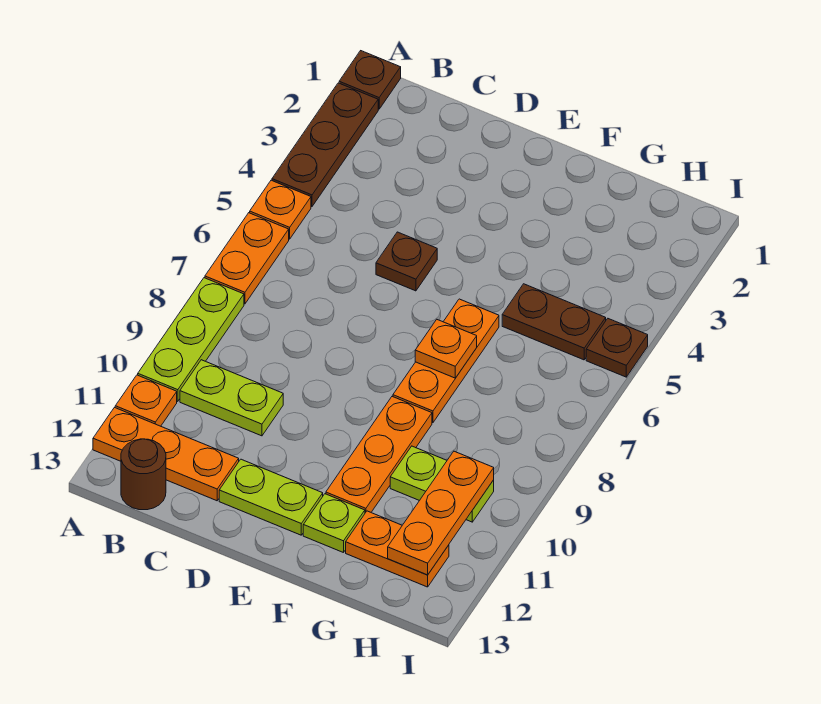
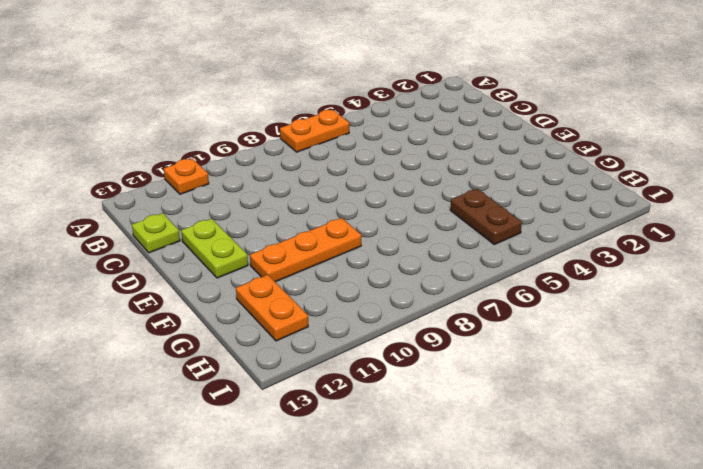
lime 1x1 plate [132,213,180,253] -> lime 1x1 plate moved to [303,494,365,553]
none -> brown 1x1 plate [339,51,401,109]
none -> brown 1x3 plate [272,83,378,207]
none -> orange 1x1 plate [250,180,311,239]

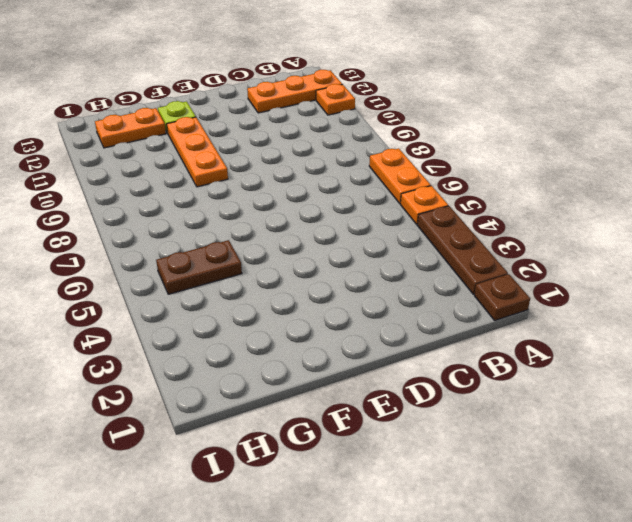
none -> lime 1x3 plate [138,278,244,401]
none -> lime 1x2 plate [180,360,283,436]
none -> brown 1x1 round brick [121,439,166,510]

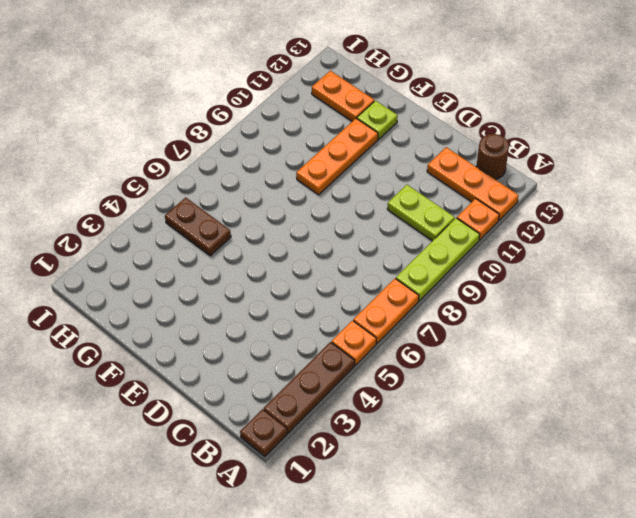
none -> brown 1x1 plate [376,232,437,291]
none -> lime 1x2 plate [219,459,323,535]
none -> orange 1x3 plate [393,299,499,423]

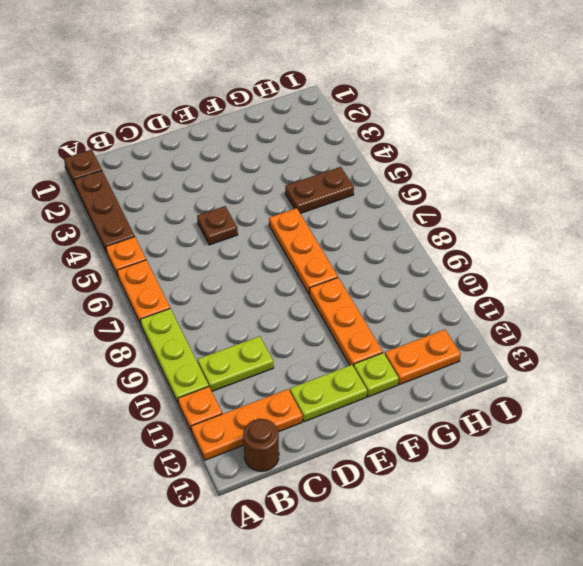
none -> lime 1x2 plate [390,446,494,522]
none -> brown 1x1 plate [586,319,648,377]
none -> orange 1x1 plate [415,320,477,378]

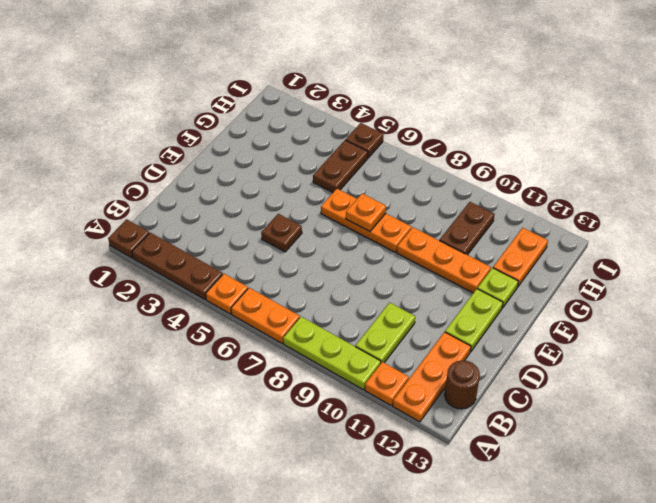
brown 1x2 plate [439,202,495,255] -> lime 1x2 plate [390,446,494,522]
none -> orange 1x3 plate [388,451,494,575]

